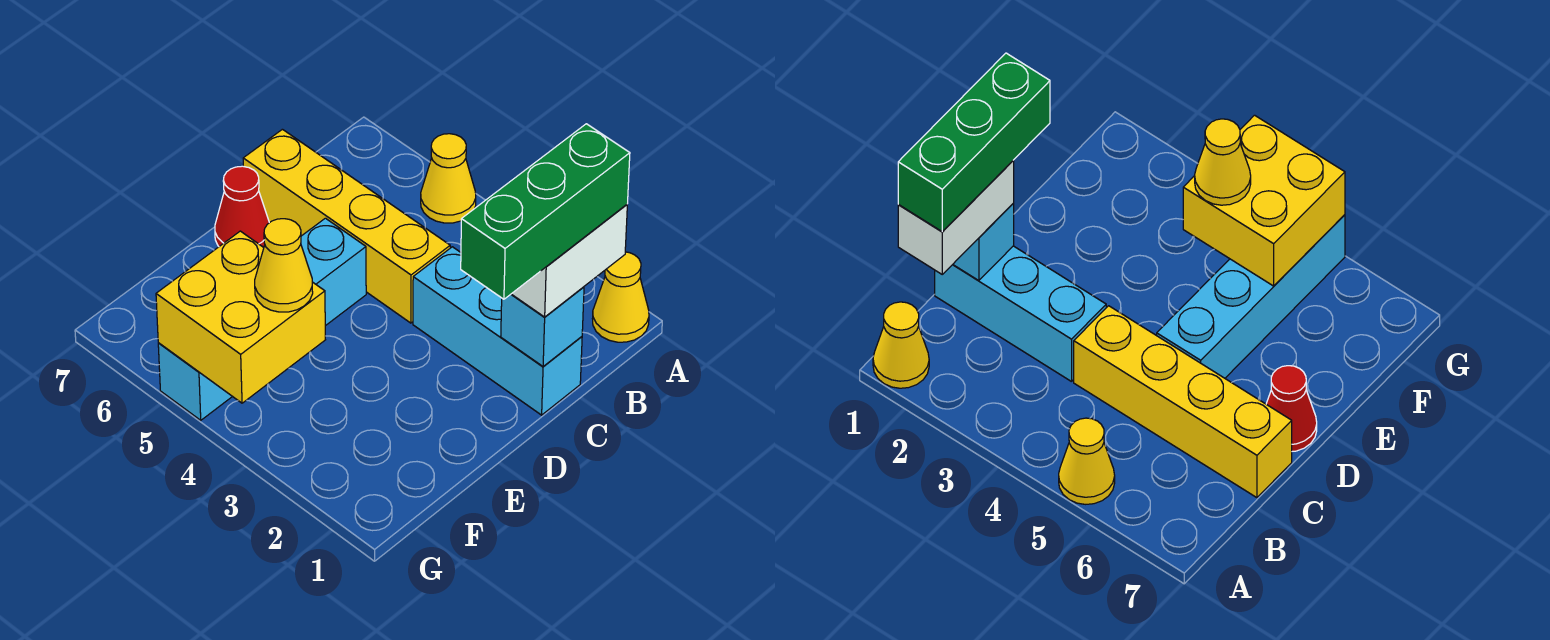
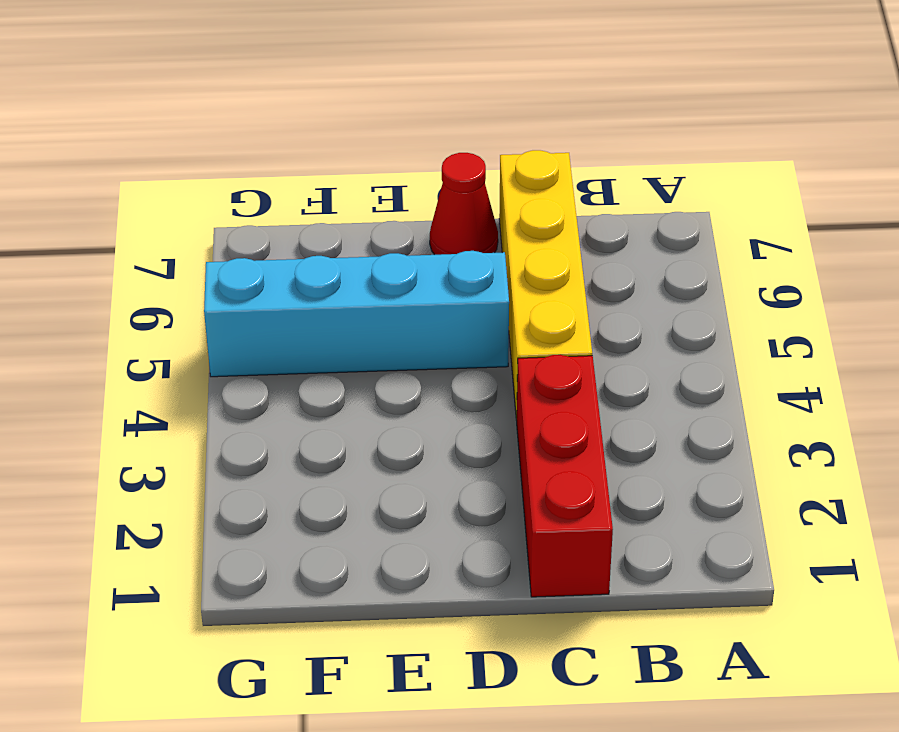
red 1x3 brick [517,355,613,597] -> cyan 1x3 brick [413,247,582,415]
none -> yellow 1x1 cone [592,252,649,342]
none -> yellow 1x1 cone [421,134,476,223]

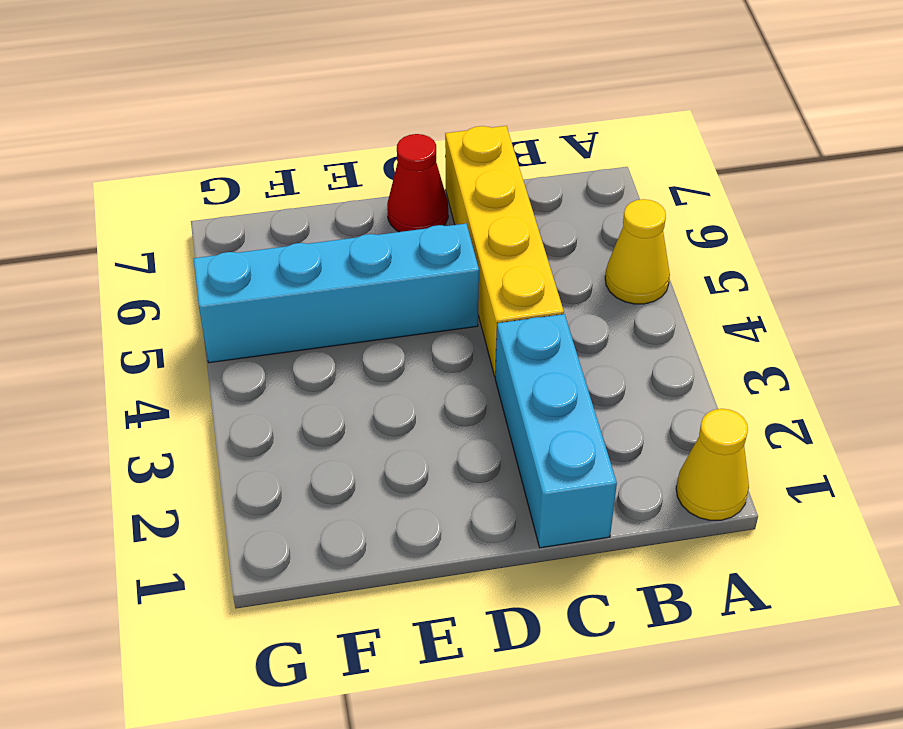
none -> cyan 1x1 brick [501,287,584,367]
none -> yellow 2x2 brick [156,231,325,403]

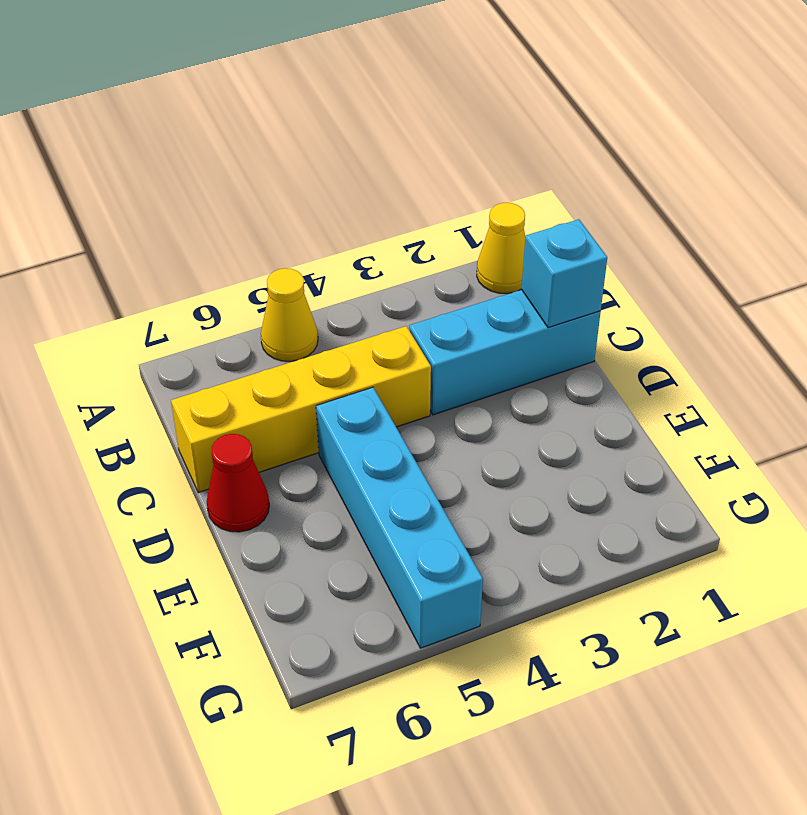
none -> yellow 2x2 brick [156,231,325,403]
none -> white 1x2 brick [512,205,627,317]

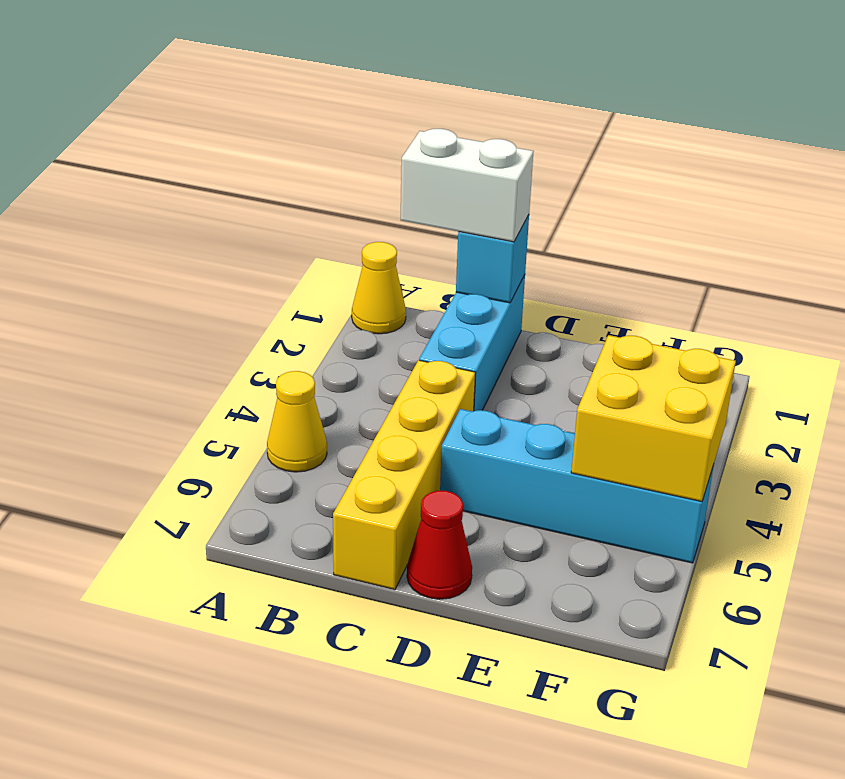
none -> yellow 1x1 cone [255,219,313,312]
none -> green 1x3 brick [461,124,630,299]

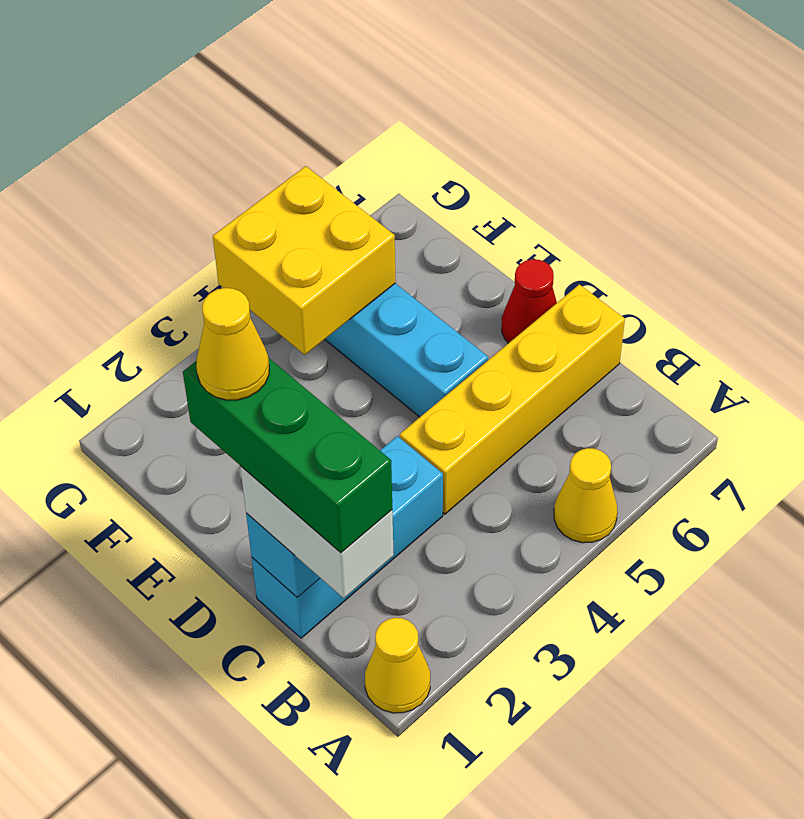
yellow 1x1 cone [196,288,269,400] -> yellow 1x1 cone moved to [255,219,313,312]

